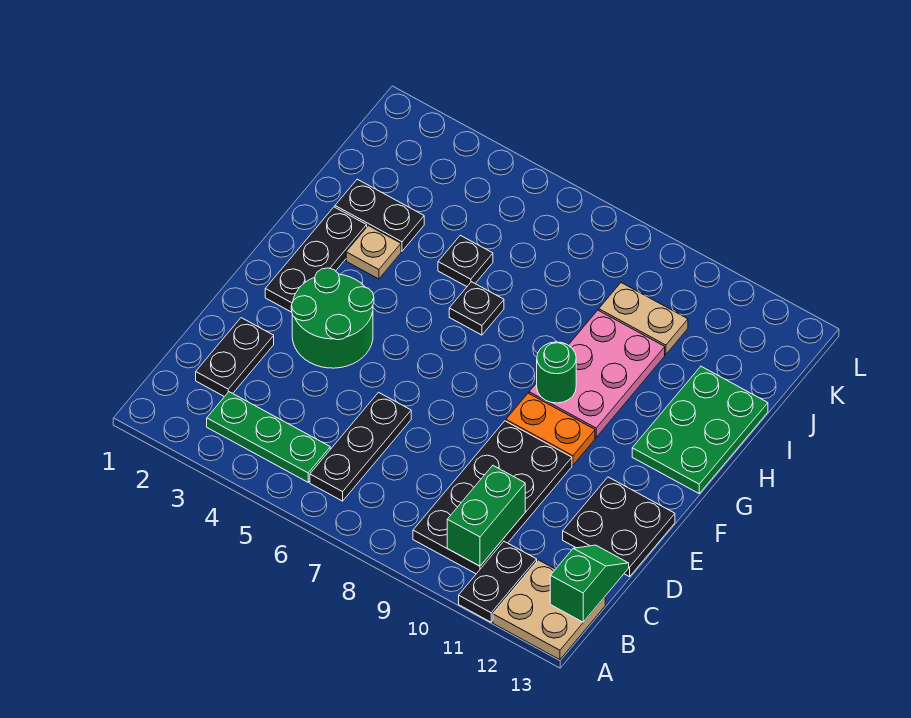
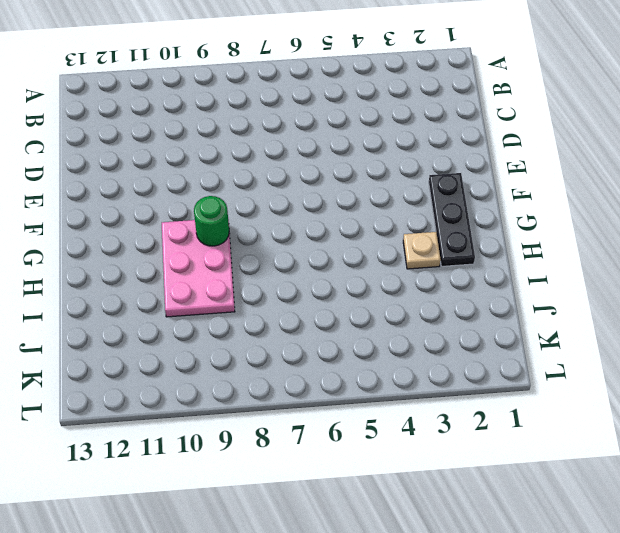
none -> black 1x2 plate [459,541,537,622]
none -> tan 2x2 plate [493,560,605,660]
none -> green 1x3 plate [207,392,330,482]

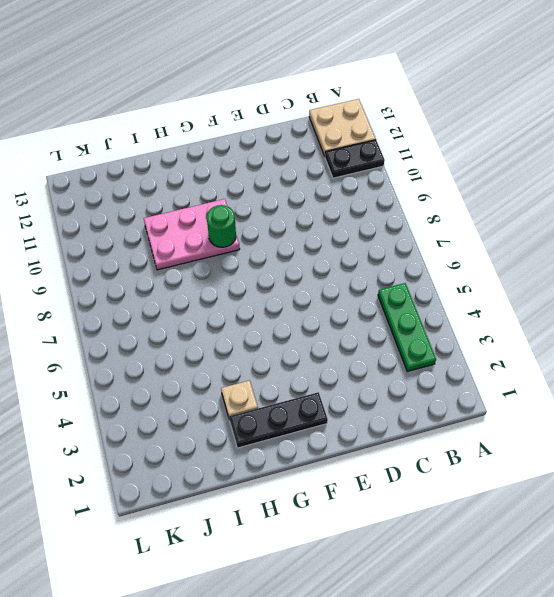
none -> black 1x3 plate [310,392,411,501]
none -> black 2x4 plate [413,421,572,574]
none -> black 1x2 plate [196,318,274,397]

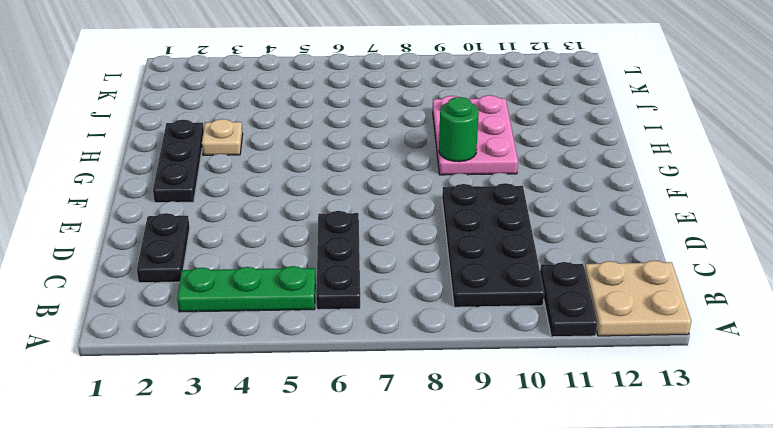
none -> black 2x2 plate [563,477,675,577]
none -> green 2x2 round brick [291,268,374,368]
none -> orange 1x2 plate [506,393,595,465]

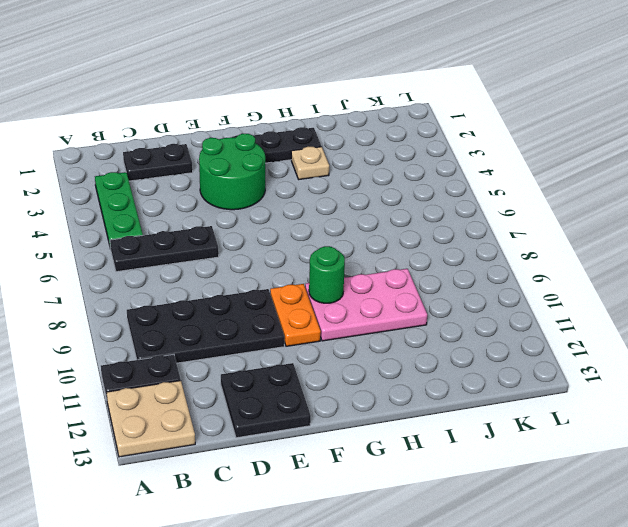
none -> green 2x3 plate [632,367,768,493]
none -> black 1x1 plate [449,282,504,335]
none -> black 1x2 plate [335,179,424,251]

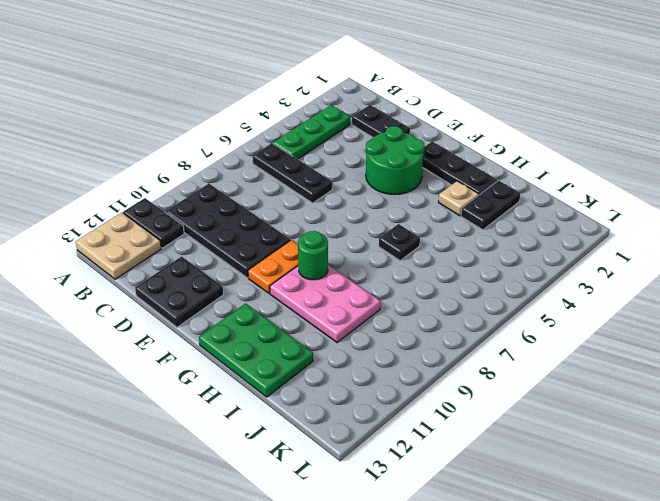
none -> black 1x1 plate [438,235,493,287]
none -> tan 1x2 plate [599,283,688,355]
none -> green 1x2 brick [447,466,525,566]

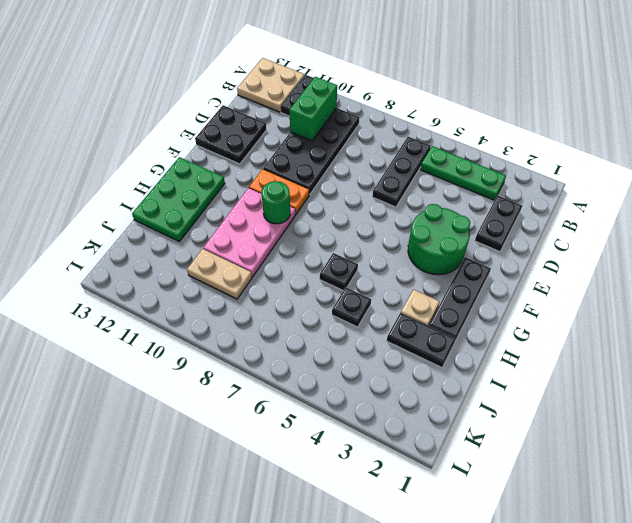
none -> green 1x2 slope [550,545,629,622]

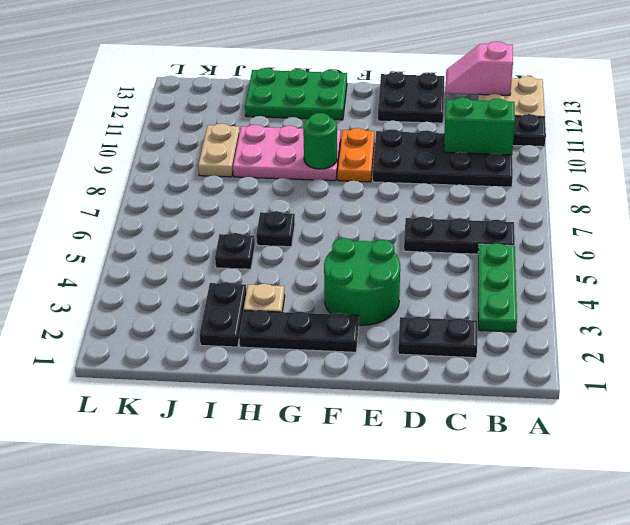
pink 1x2 slope [446,42,513,95] -> green 1x2 slope [550,545,629,622]

